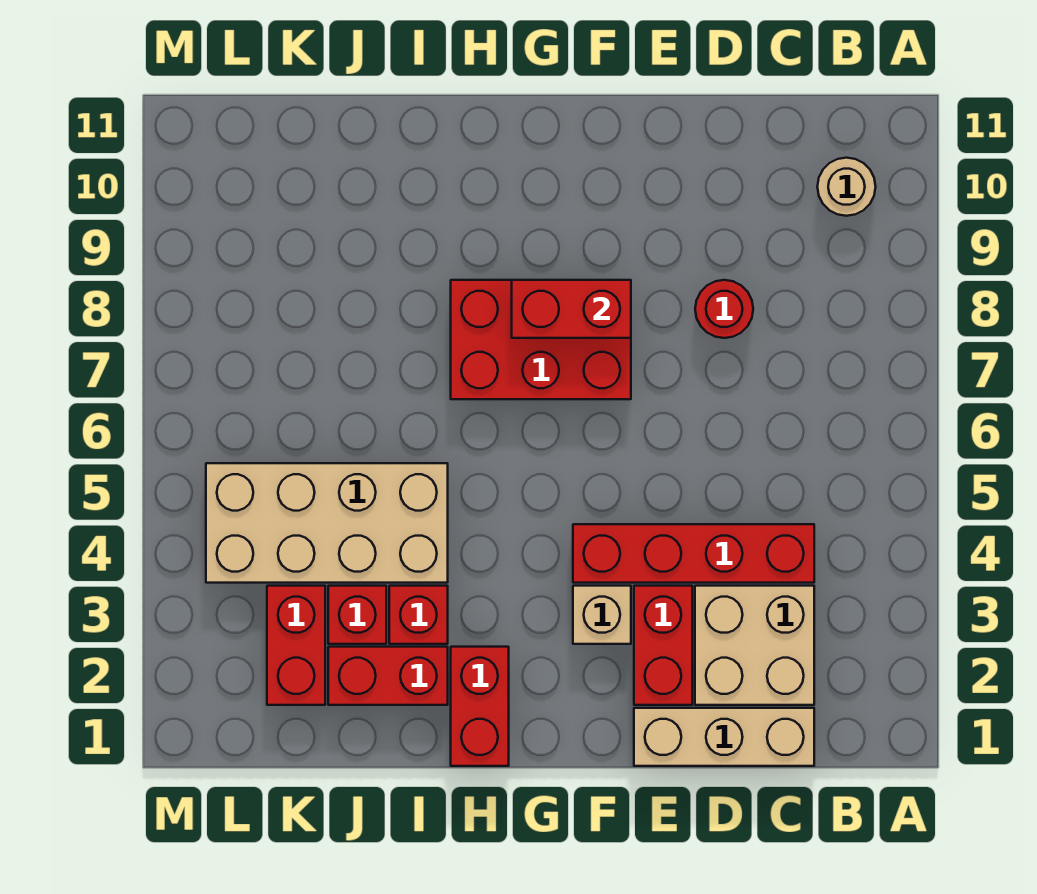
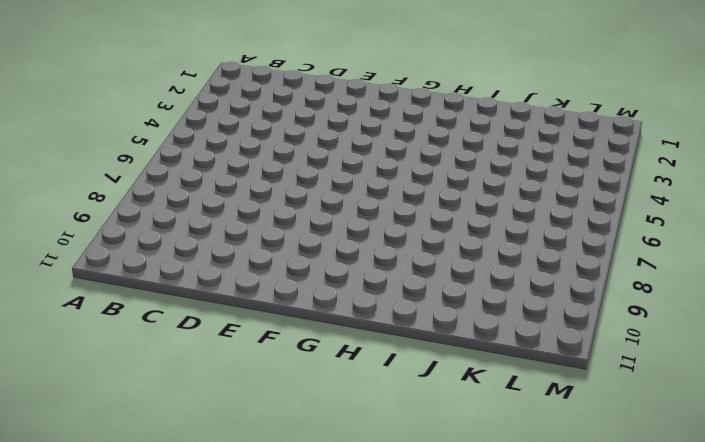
none -> tan 1x1 round brick [817,158,876,216]
none -> tan 1x3 brick [634,708,814,766]
none -> tan 2x2 brick [695,586,814,705]

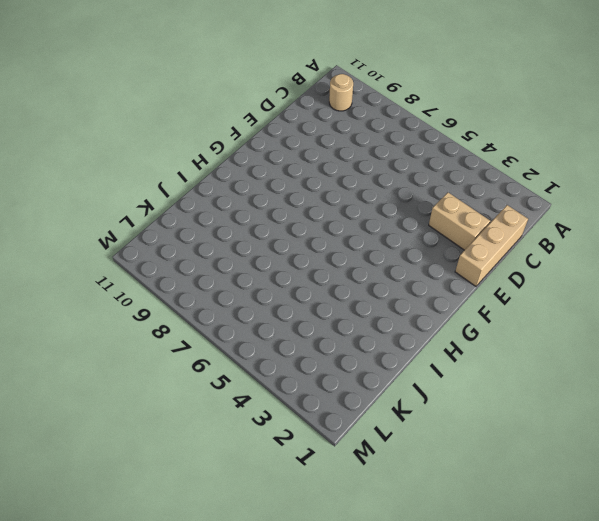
tan 1x2 brick [429,193,490,250] -> tan 2x2 brick [695,586,814,705]
none -> red 1x4 brick [573,524,814,583]
none -> red 1x1 round brick [695,280,753,338]
none -> red 1x2 brick [634,586,692,705]

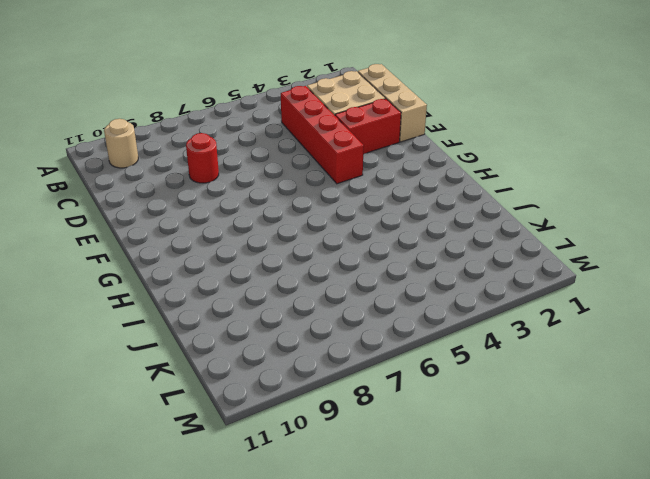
none -> tan 1x1 brick [573,586,631,644]
none -> red 2x3 brick [451,280,631,399]
none -> red 1x2 brick [451,647,509,766]

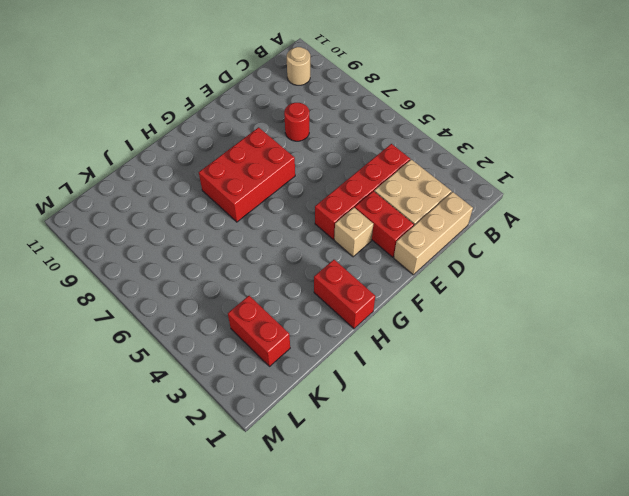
none -> red 1x2 brick [328,647,448,705]
none -> red 1x1 brick [389,586,448,644]
none -> tan 2x4 brick [206,463,448,583]

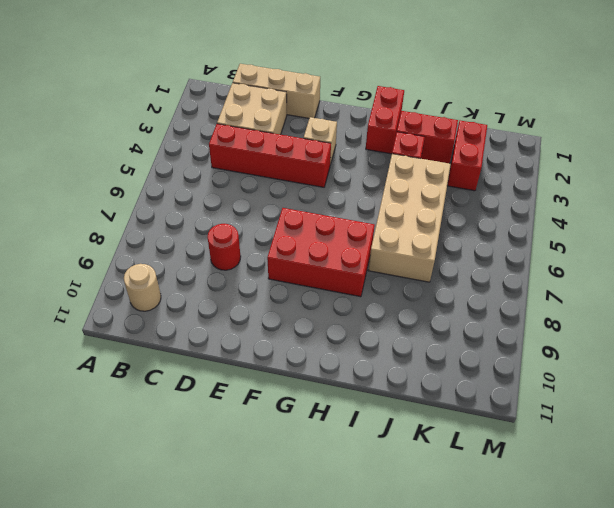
tan 2x4 brick [368,154,451,282] -> tan 2x4 brick turned to [206,463,448,583]
none -> red 1x2 brick [634,586,692,705]
none -> red 1x1 brick [328,586,386,644]
none -> red 1x2 brick [512,280,631,338]

